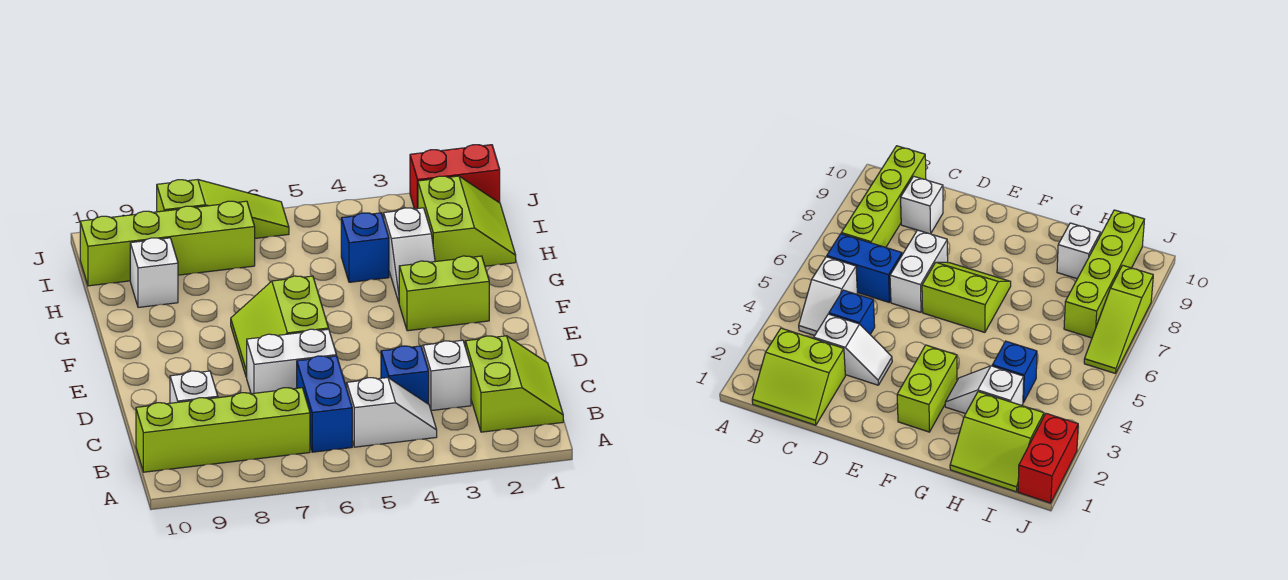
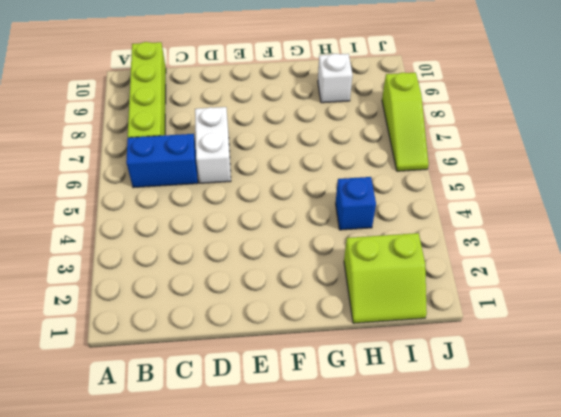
none -> lime 2x2 slope [465,336,563,432]
none -> white 1x2 slope [347,378,437,447]
none -> white 1x2 slope [421,340,471,411]

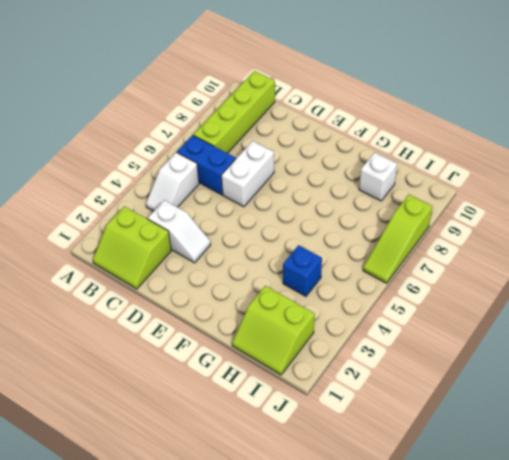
none -> blue 1x1 brick [381,346,429,404]
none -> white 1x1 brick [170,371,218,403]
none -> lime 2x2 slope [231,276,329,377]

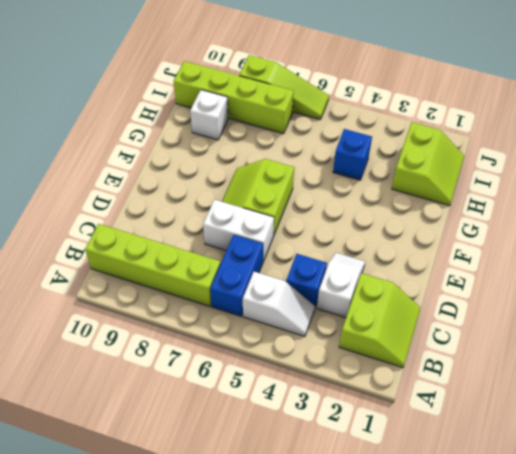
none -> white 1x1 brick [170,371,218,403]
none -> lime 1x2 brick [399,256,489,331]
none -> white 1x2 slope [384,208,435,302]

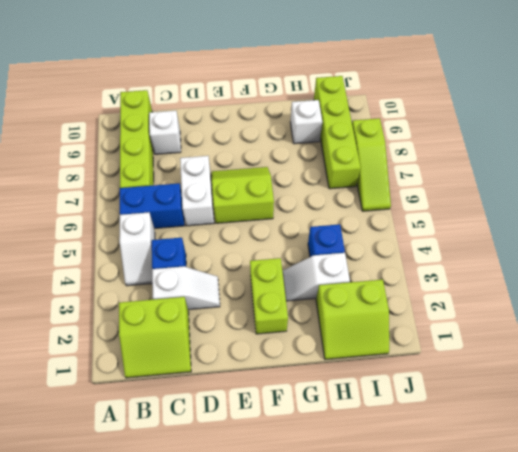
none -> red 1x2 brick [410,145,500,209]

